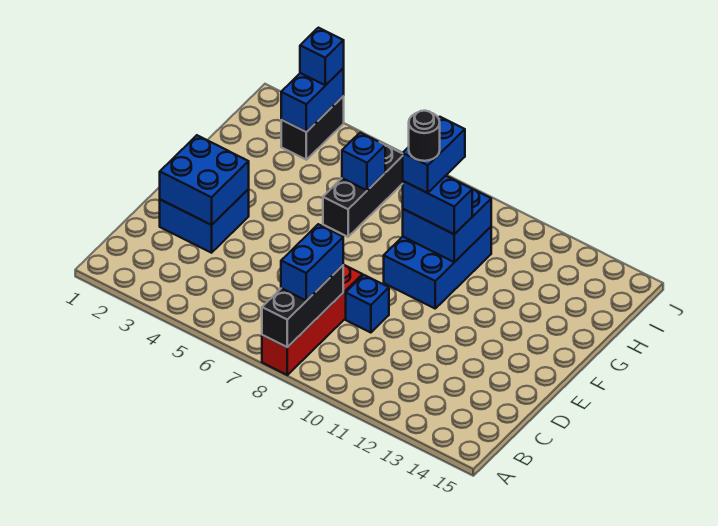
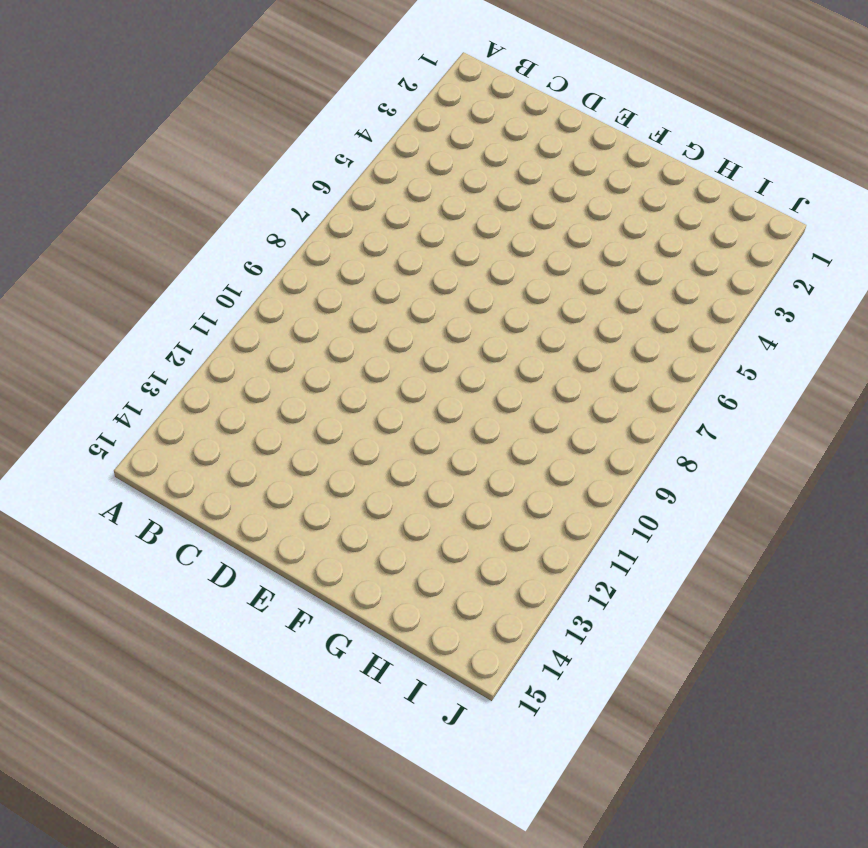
none -> red 1x4 brick [262,265,362,375]
none -> blue 2x2 brick [160,189,249,253]
none -> blue 1x1 brick [346,275,389,333]

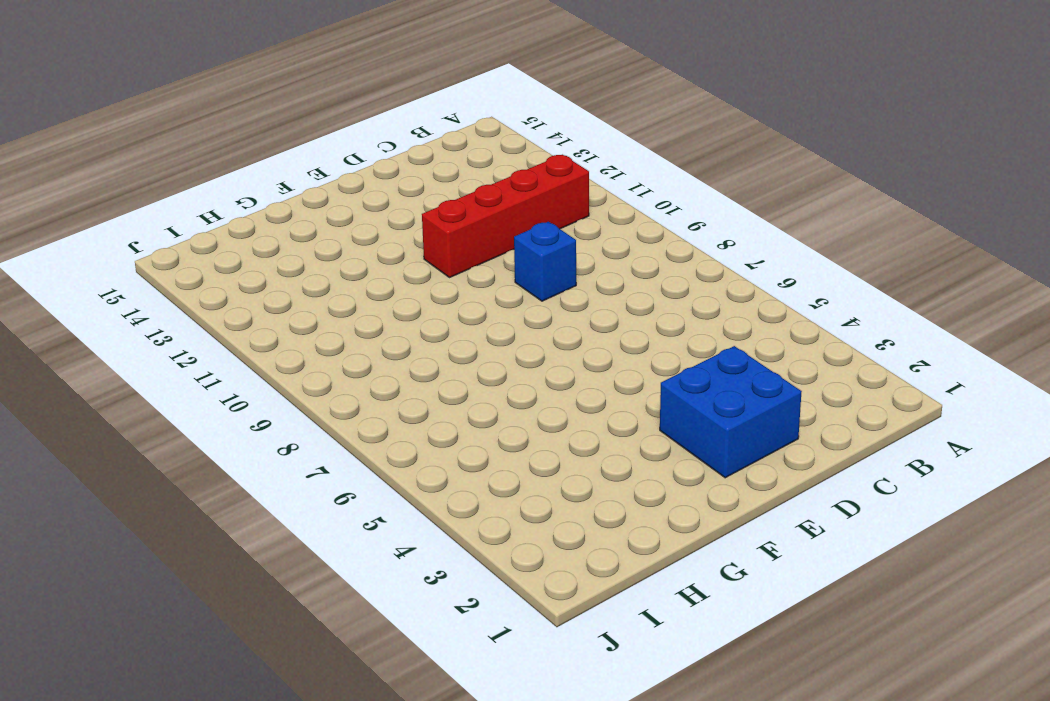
red 1x4 brick [422,155,589,277] -> red 1x4 brick moved to [262,265,362,375]
none -> blue 2x3 brick [384,227,491,308]
none -> black 1x3 brick [323,145,403,237]
none -> black 1x2 brick [281,96,344,160]

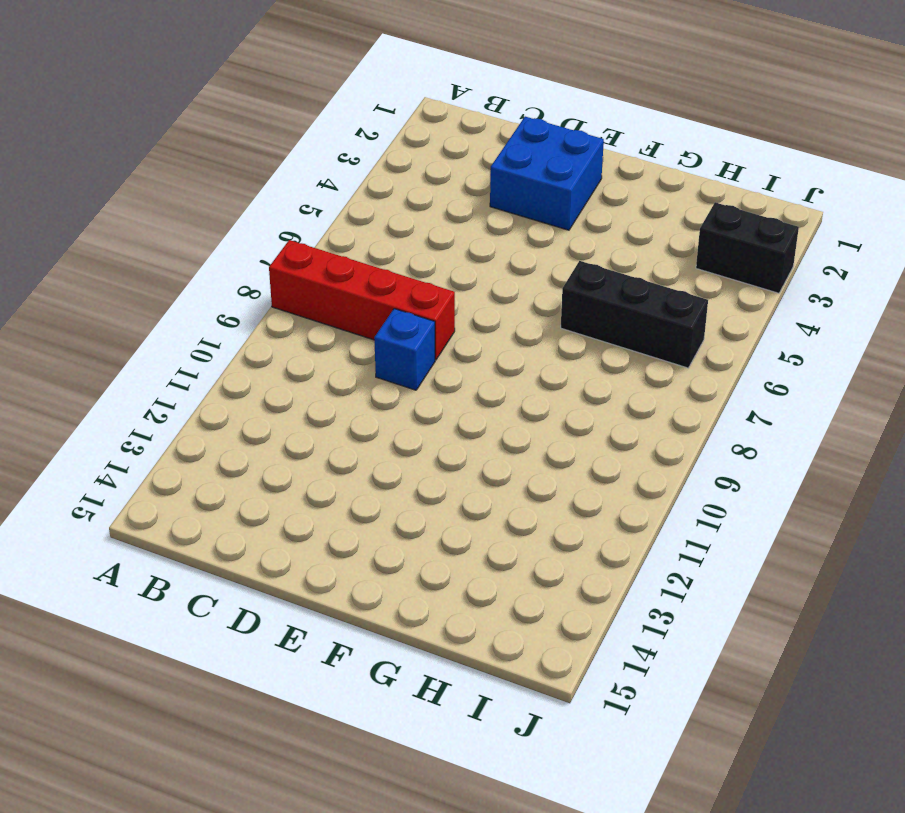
none -> blue 2x3 brick [384,227,491,308]
none -> black 1x3 brick [262,265,343,347]
none -> blue 2x2 brick [160,135,249,225]

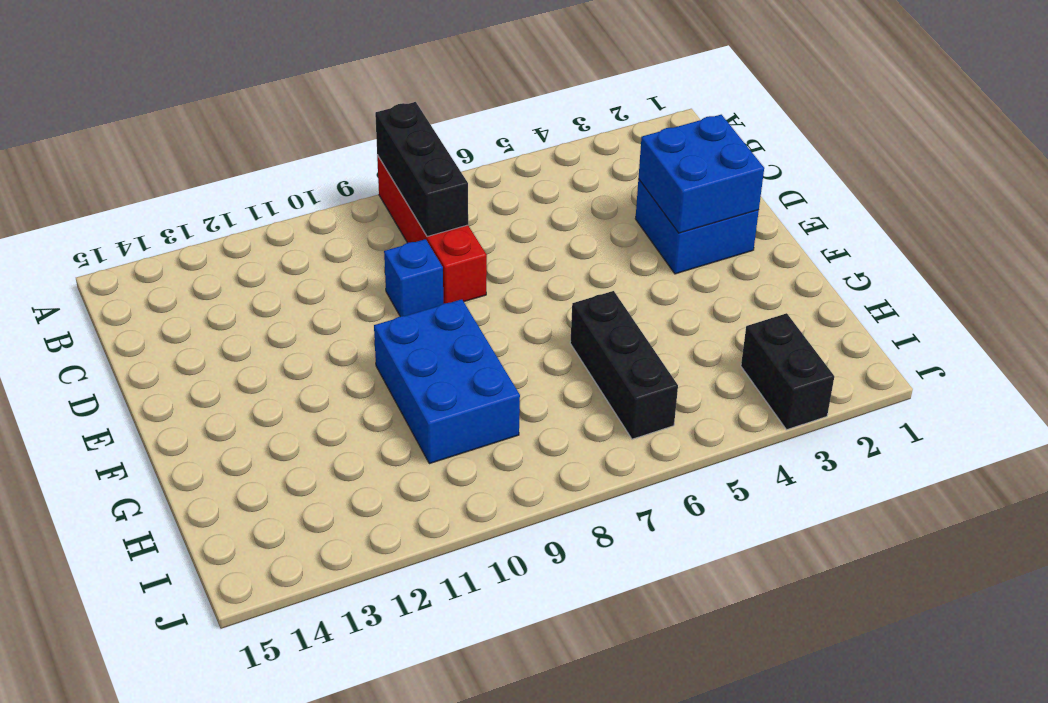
none -> blue 2x2 brick [403,189,491,262]
none -> blue 1x1 brick [342,133,385,190]
none -> blue 1x2 brick [281,68,344,132]

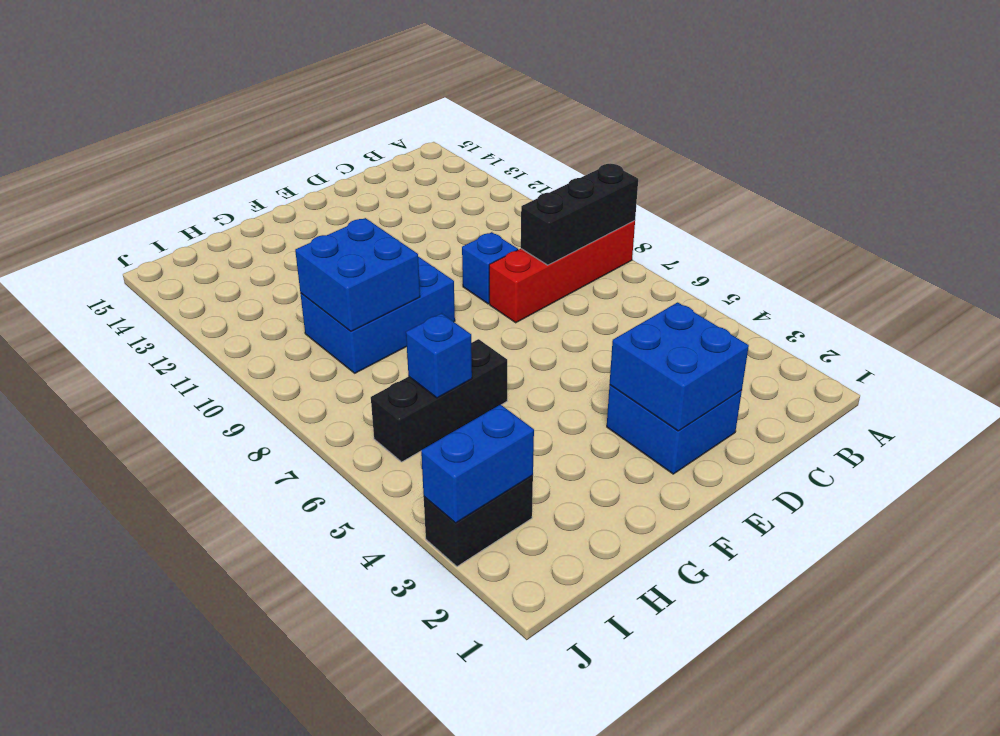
none -> blue 1x2 brick [281,224,343,301]
none -> blue 1x2 brick [403,176,472,234]
none -> blue 1x1 brick [300,28,344,85]

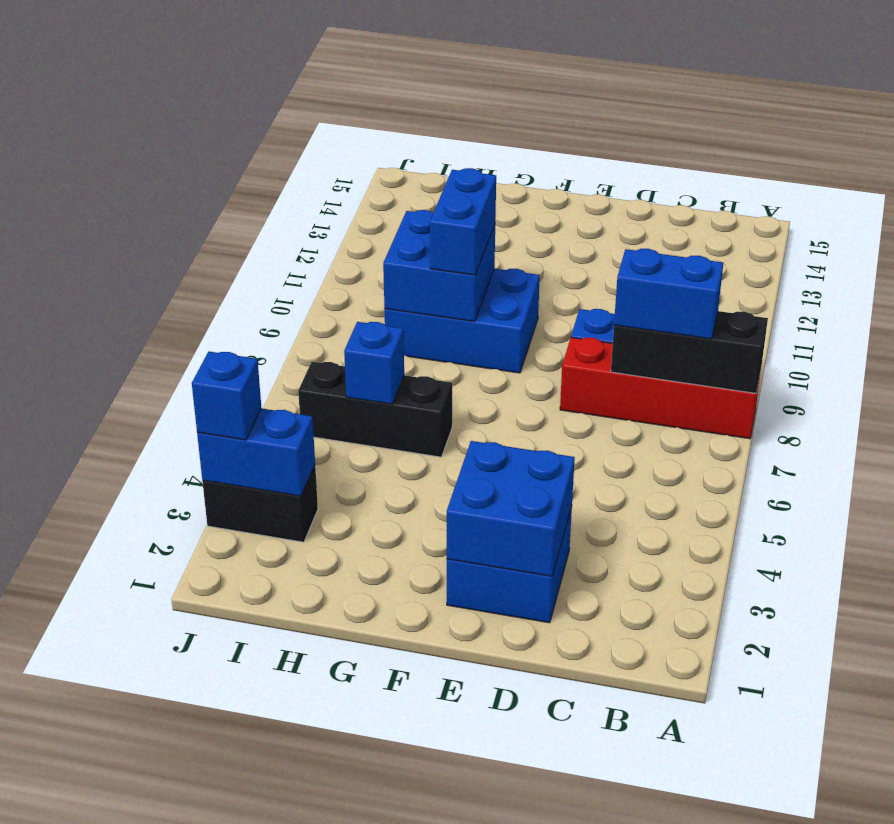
none -> blue 1x2 brick [403,117,465,193]
none -> black 1x1 round brick [409,111,440,161]

